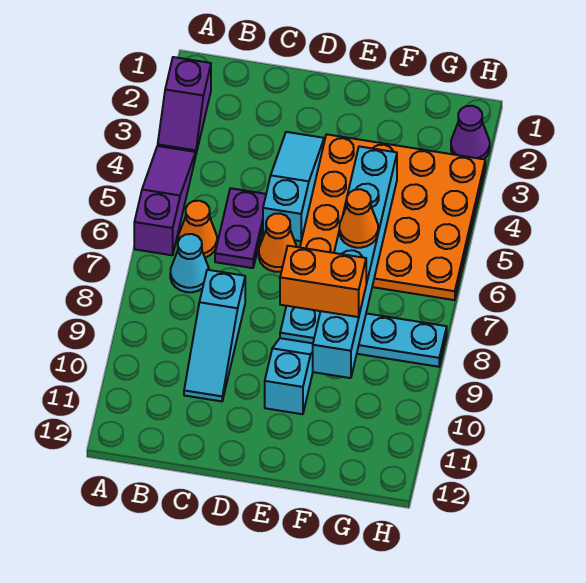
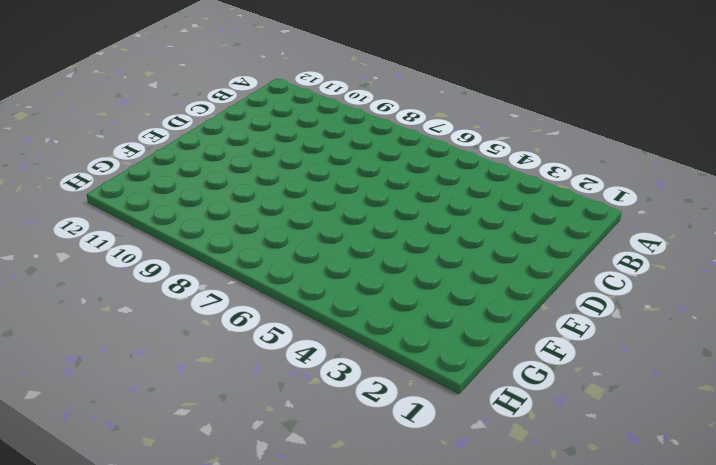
none -> purple 1x2 slope [158,57,211,153]
none -> purple 1x3 slope [134,146,196,255]
none -> orange 1x1 cone [178,201,217,258]

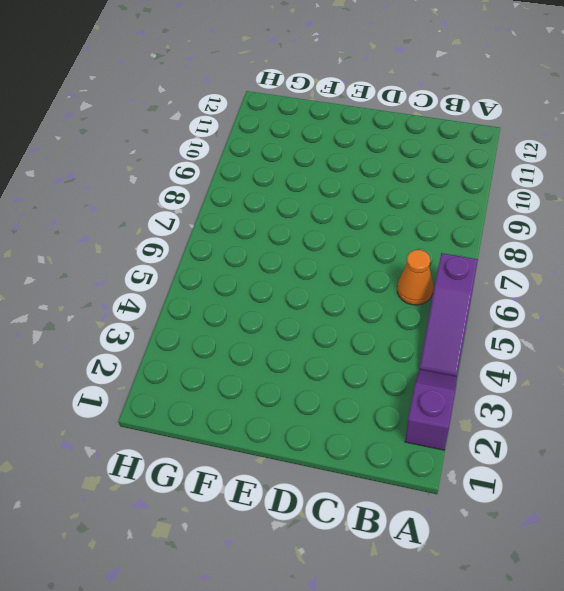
none -> cyan 1x1 cone [170,234,209,292]
none -> purple 1x2 plate [215,188,266,268]
none -> cyan 1x3 slope [184,270,245,401]

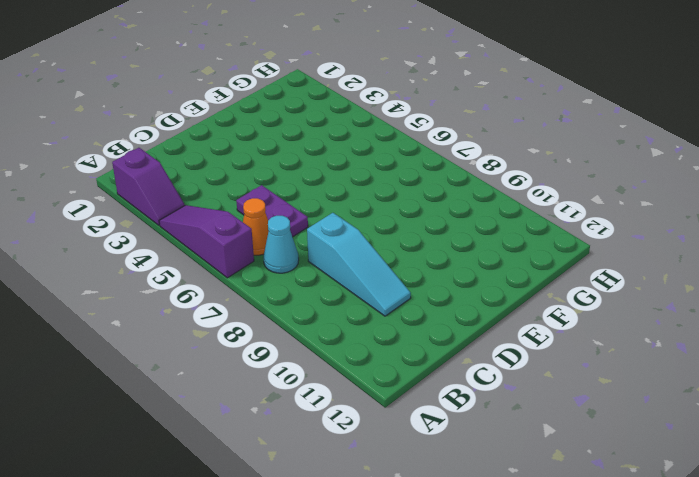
none -> cyan 1x3 slope [263,132,324,241]
none -> orange 1x1 cone [259,213,297,272]
none -> orange 4x4 plate [300,134,485,300]

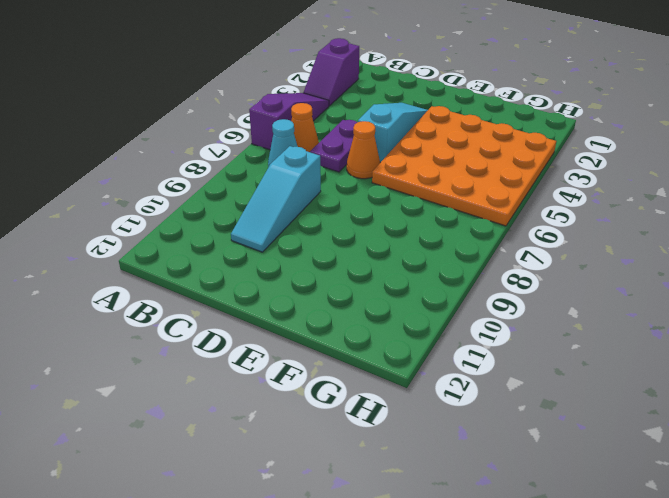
none -> cyan 1x4 plate [280,306,447,367]
none -> cyan 1x2 slope [265,338,313,414]
none -> purple 1x1 cone [451,106,490,159]

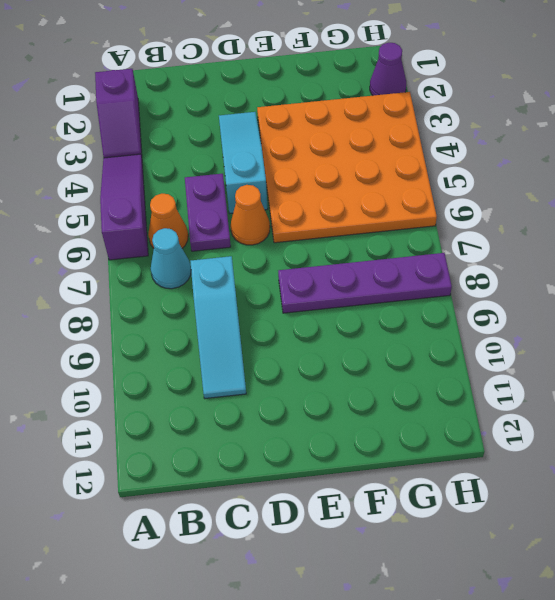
purple 1x4 plate [278,253,452,313] -> cyan 1x4 plate [280,306,447,367]
none -> cyan 1x2 slope [265,338,313,414]
none -> cyan 1x6 brick [313,146,397,378]
none -> orange 1x2 brick [280,246,366,317]

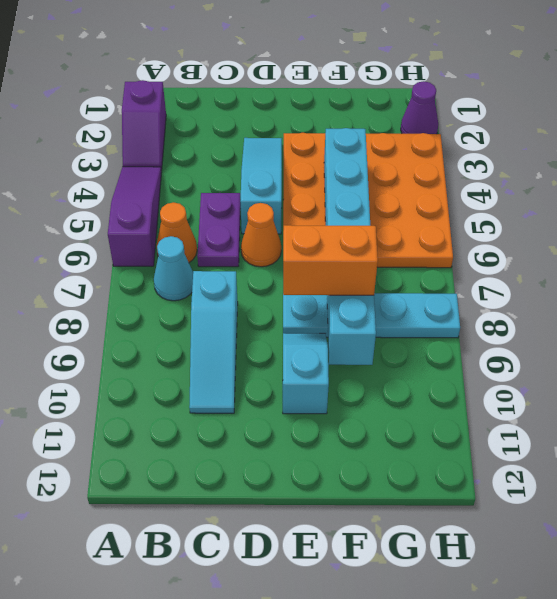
none -> orange 1x1 cone [339,189,378,248]

